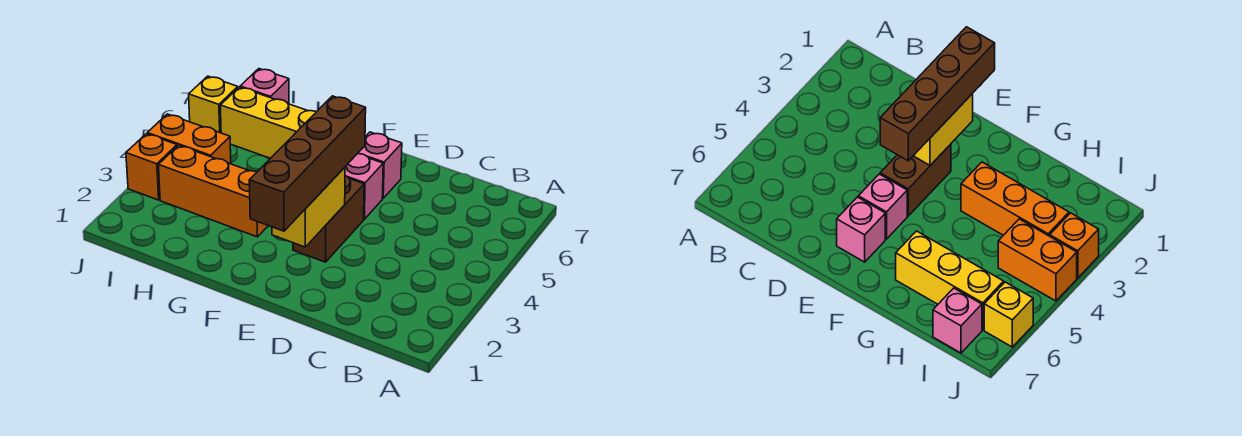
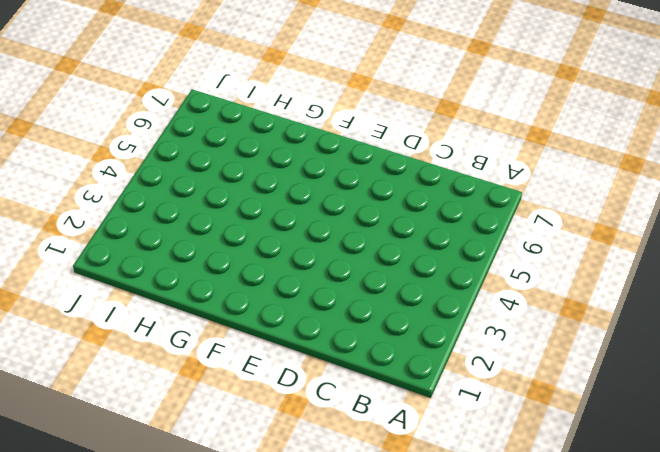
none -> brown 1x2 brick [293,176,364,262]
none -> pink 1x1 brick [345,154,383,219]

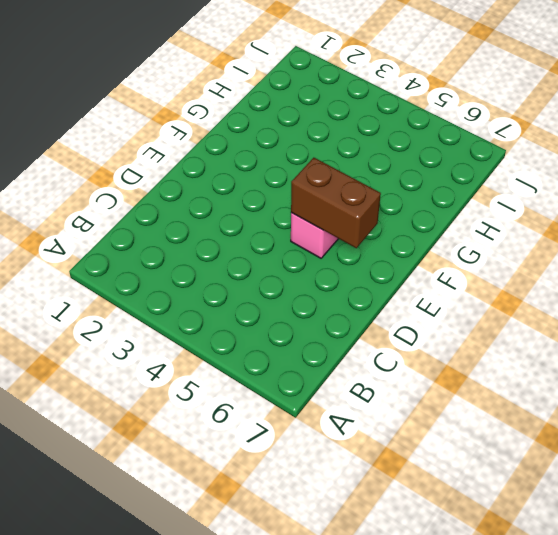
brown 1x2 brick [291,158,381,248] -> brown 1x2 brick moved to [293,176,364,262]
none -> pink 1x1 brick [358,132,402,198]
none -> orange 1x3 brick [158,145,268,237]

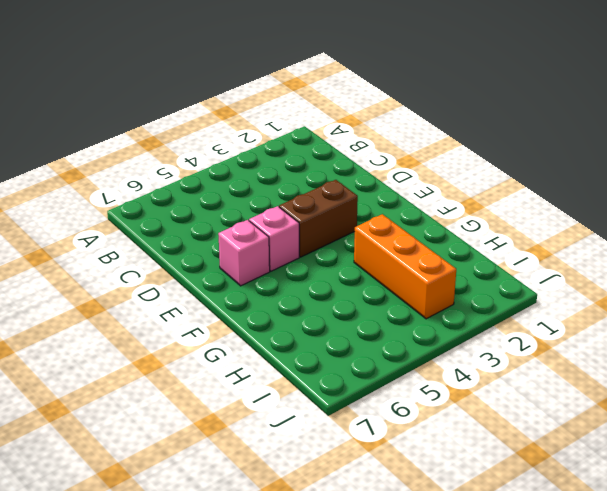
none -> yellow 1x3 brick [220,87,316,158]
none -> orange 1x2 brick [147,114,231,164]

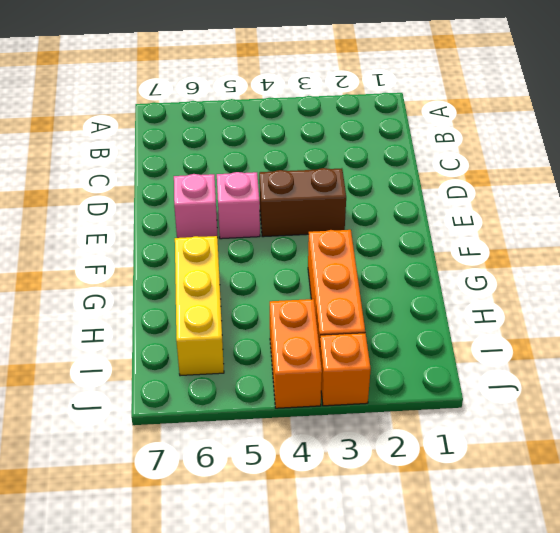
none -> pink 1x1 brick [240,69,289,104]
none -> yellow 1x1 brick [189,76,238,133]

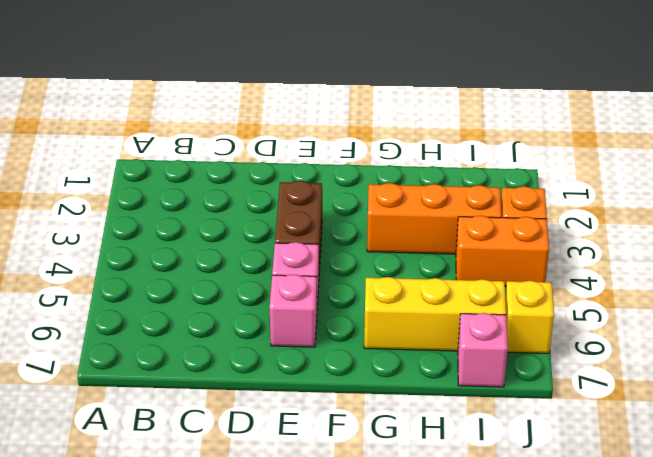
none -> yellow 1x2 brick [272,167,345,247]
none -> brown 1x4 brick [249,96,366,231]

